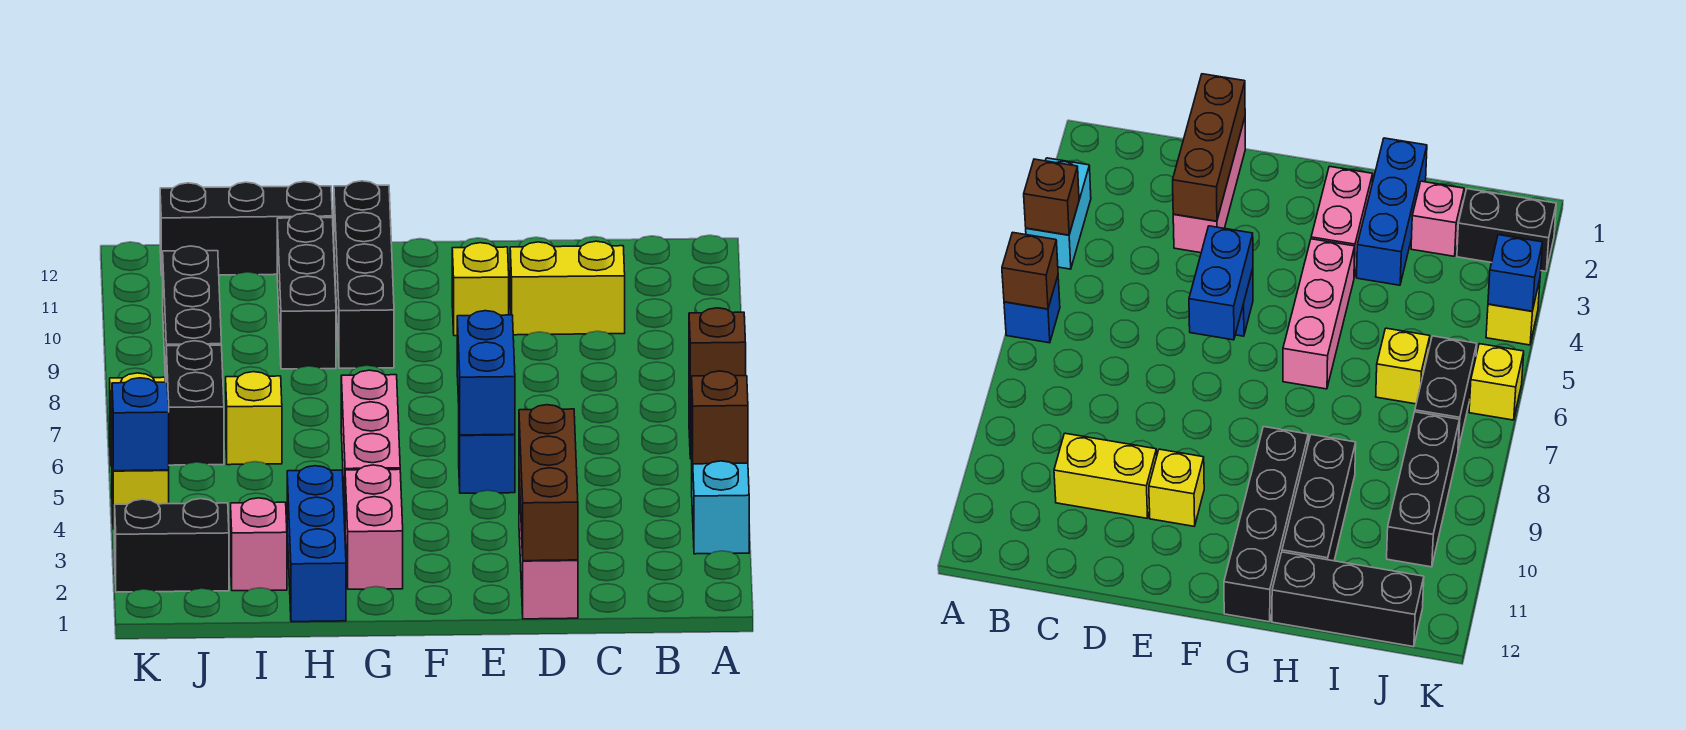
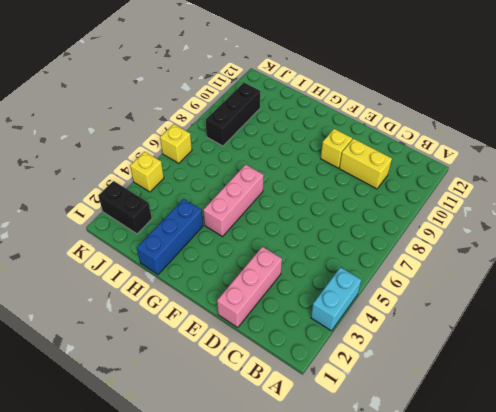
none -> blue 1x1 brick [1004,276,1060,343]
none -> blue 1x1 brick [459,428,515,493]
none -> pink 1x2 brick [345,465,403,589]

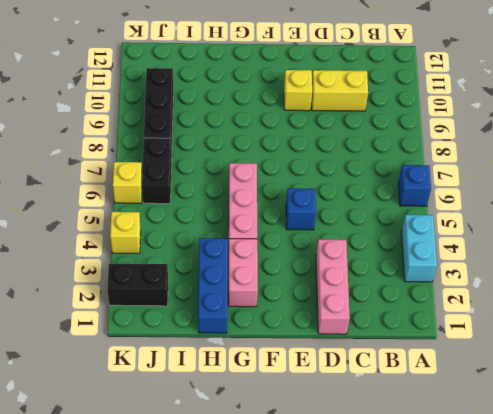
none -> black 1x4 brick [334,181,394,368]
none -> black 1x3 brick [277,213,336,369]
none -> black 1x3 brick [160,182,332,276]

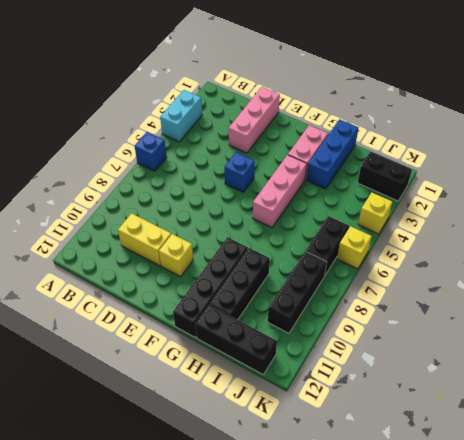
none -> pink 1x1 brick [231,498,287,591]
none -> yellow 1x1 brick [226,372,282,465]
none -> brown 1x1 brick [692,371,748,464]

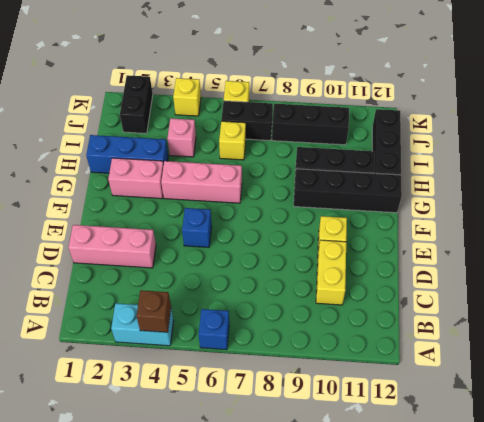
pink 1x1 brick [167,118,196,157] -> pink 1x1 brick moved to [231,498,287,591]
none -> brown 1x1 brick [689,308,746,401]
none -> brown 1x3 brick [519,405,578,561]
none -> blue 1x2 brick [457,311,515,435]

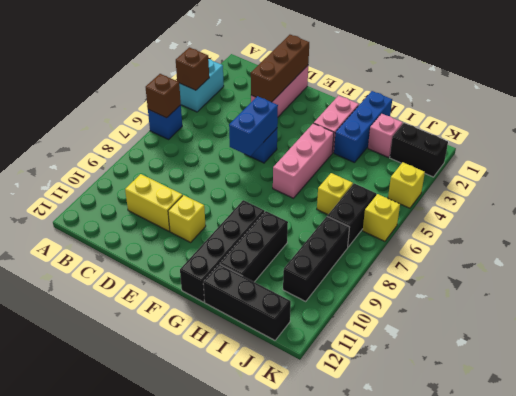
none -> blue 1x1 brick [112,378,169,471]

